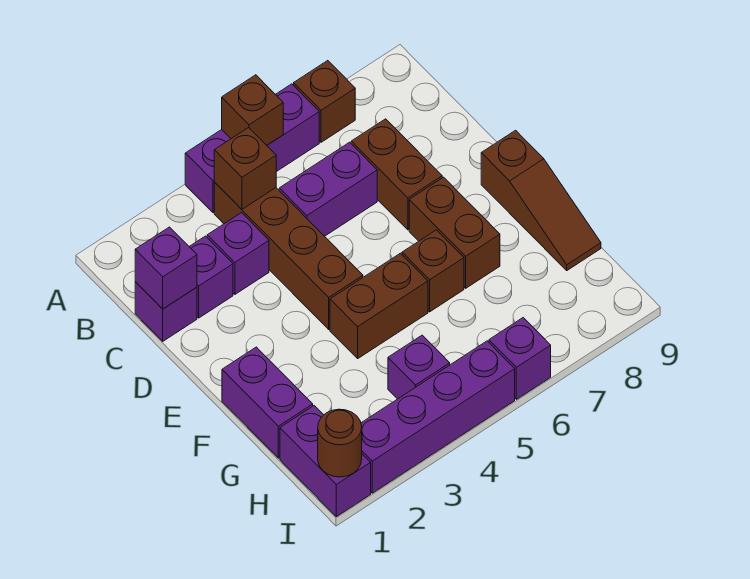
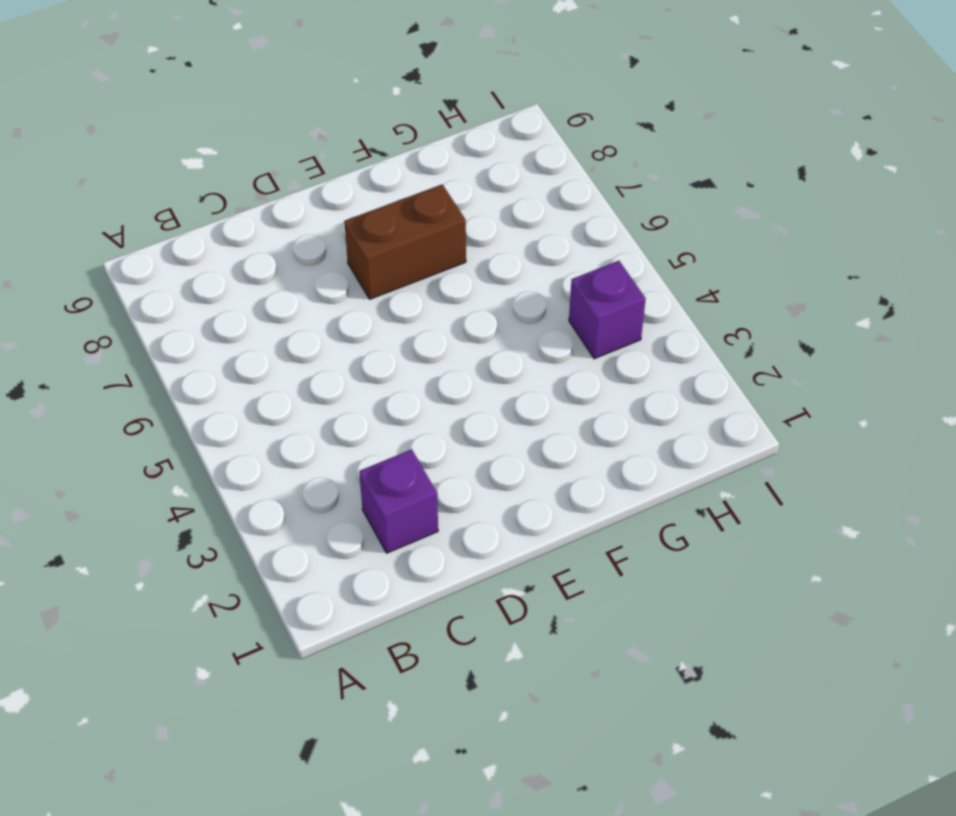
none -> purple 1x3 brick [185,84,319,213]
none -> brown 1x1 brick [294,61,355,142]
none -> brown 1x4 brick [214,182,363,329]

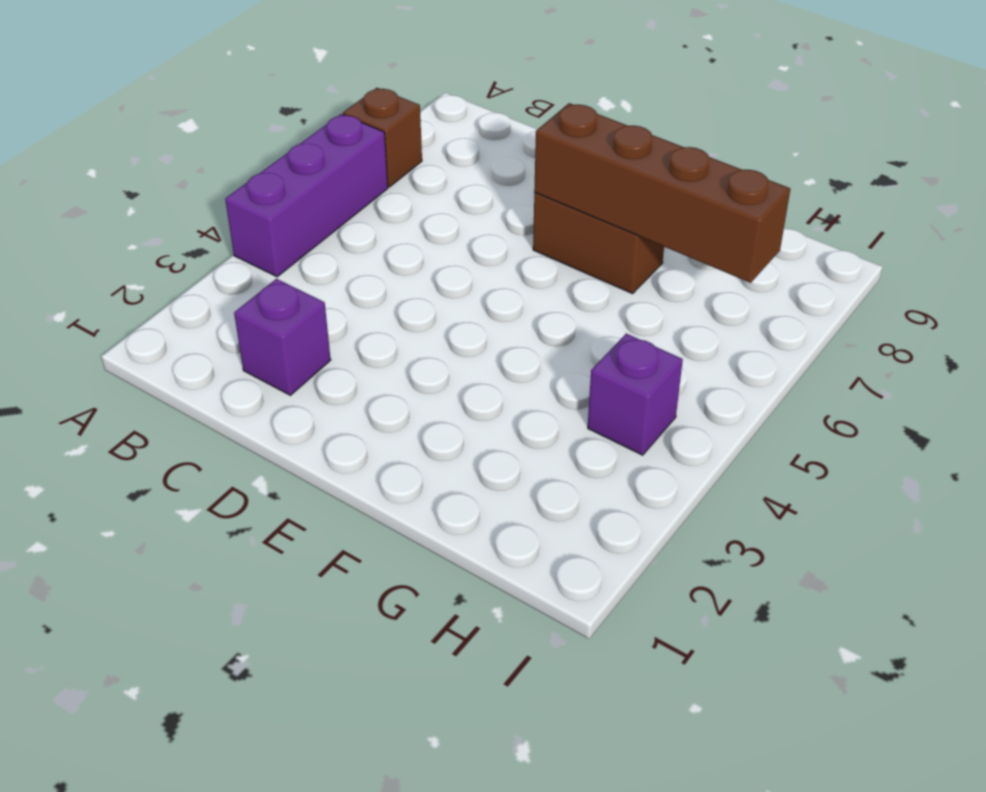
brown 1x4 brick [534,103,790,283] -> brown 1x4 brick moved to [214,182,363,329]
none -> purple 1x1 brick [135,282,197,341]
none -> purple 1x1 brick [207,213,269,294]
none -> purple 1x2 brick [279,142,377,236]

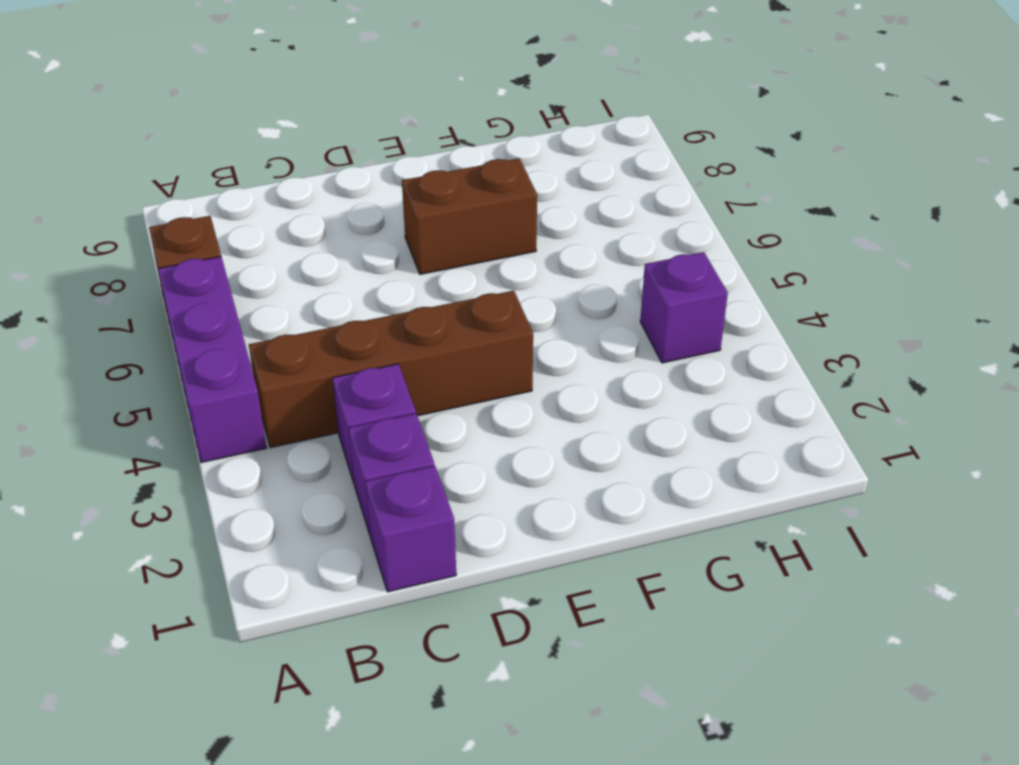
none -> purple 1x2 brick [279,142,377,236]
none -> brown 1x2 brick [351,119,442,230]
none -> brown 1x3 slope [481,130,601,270]

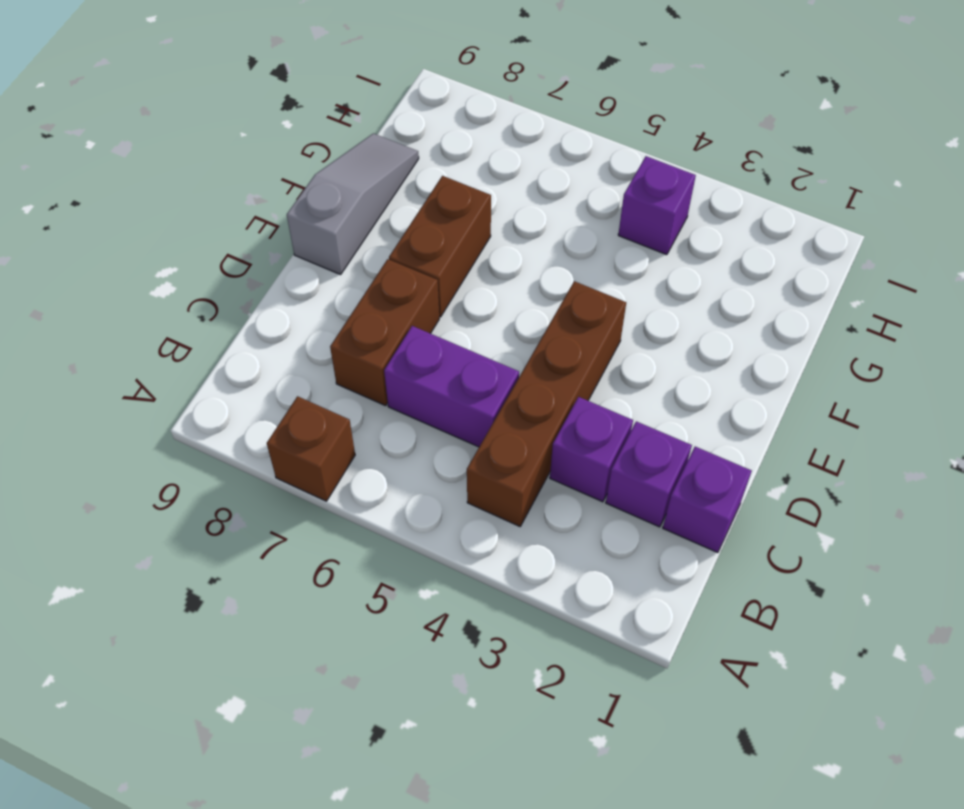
grey 1x3 slope [287,133,419,275] -> brown 1x3 slope [481,130,601,270]
none -> purple 1x3 brick [185,84,319,213]
none -> purple 1x2 brick [222,347,313,458]
none -> brown 1x2 brick [330,253,428,358]

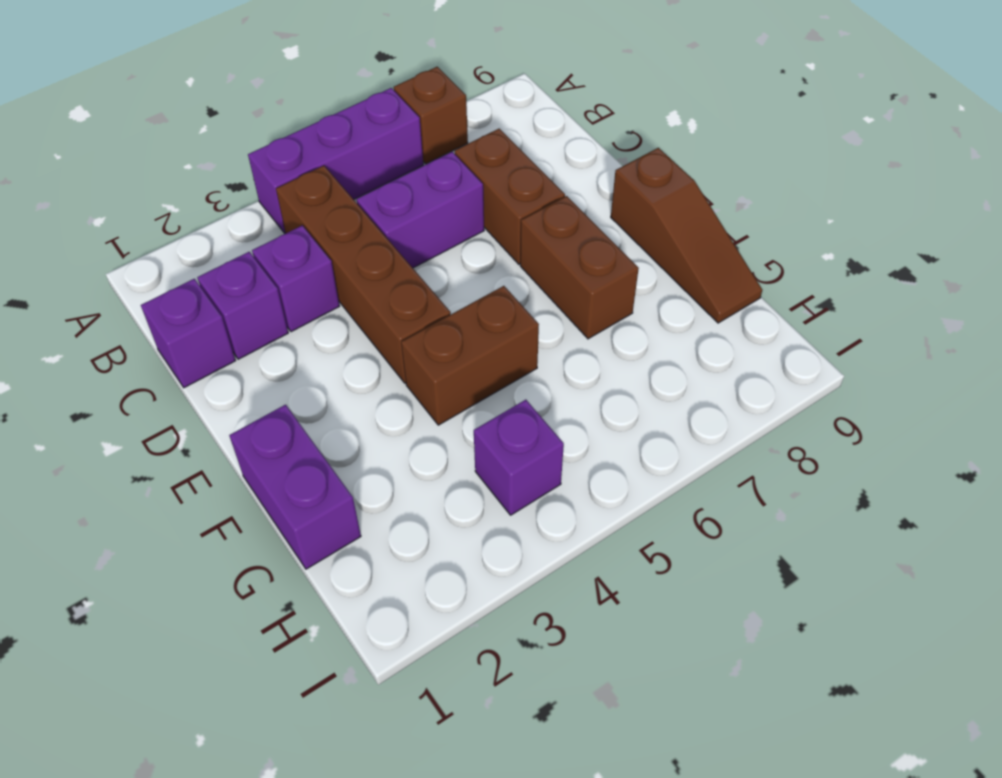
none -> brown 1x1 brick [402,230,464,312]
none -> purple 1x2 brick [280,406,371,517]
none -> purple 1x4 brick [361,341,515,493]

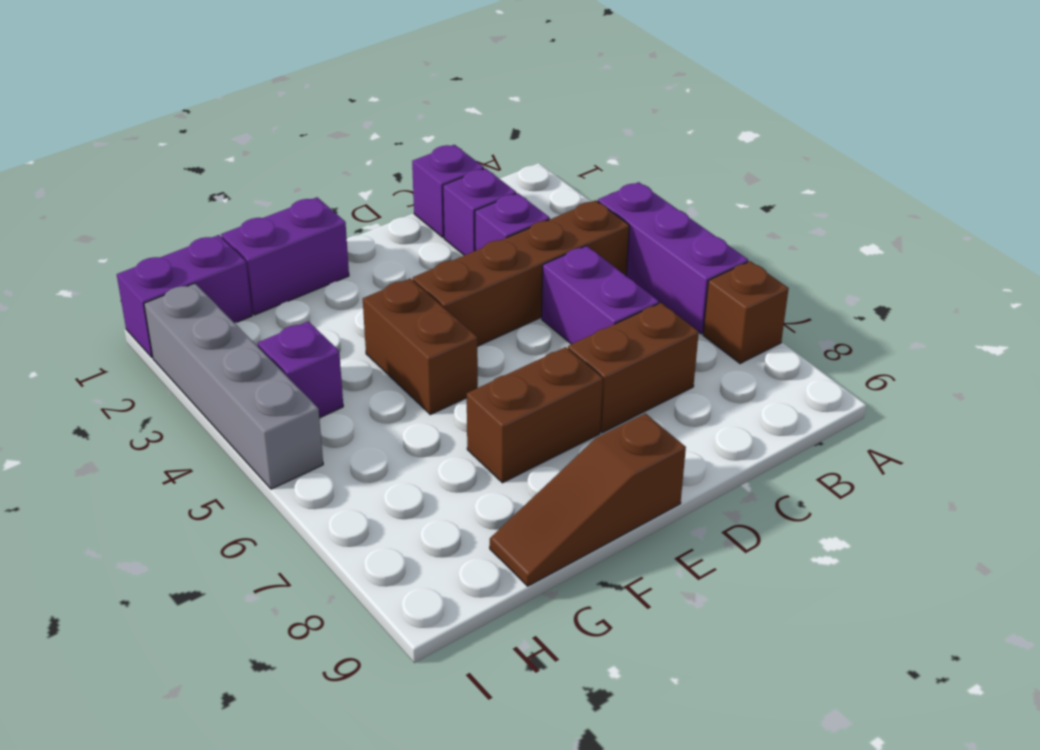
grey 1x4 brick [144,283,323,489] -> purple 1x4 brick [361,341,515,493]
none -> brown 1x1 brick [402,230,464,312]
none -> purple 1x1 brick [489,318,551,399]
none -> brown 1x1 brick [222,75,283,145]

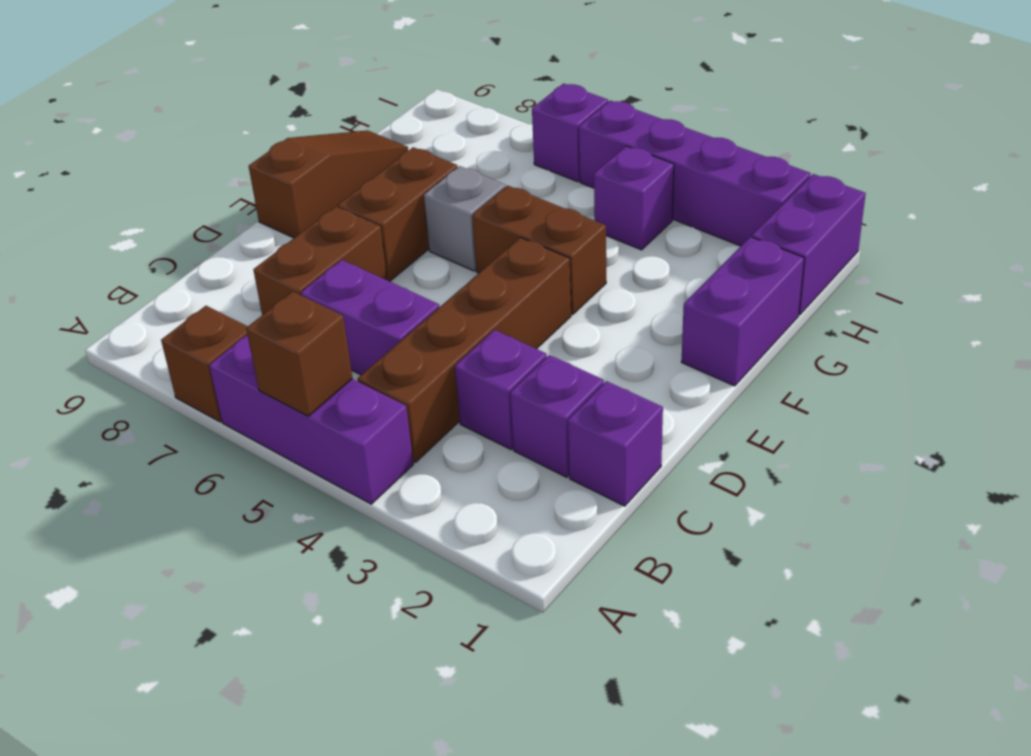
grey 1x1 brick [424,166,505,271] -> brown 1x1 brick [402,230,464,312]
none -> brown 1x1 brick [214,128,276,209]
none -> purple 1x1 brick [135,227,197,309]
none -> brown 1x1 round brick [318,409,362,477]

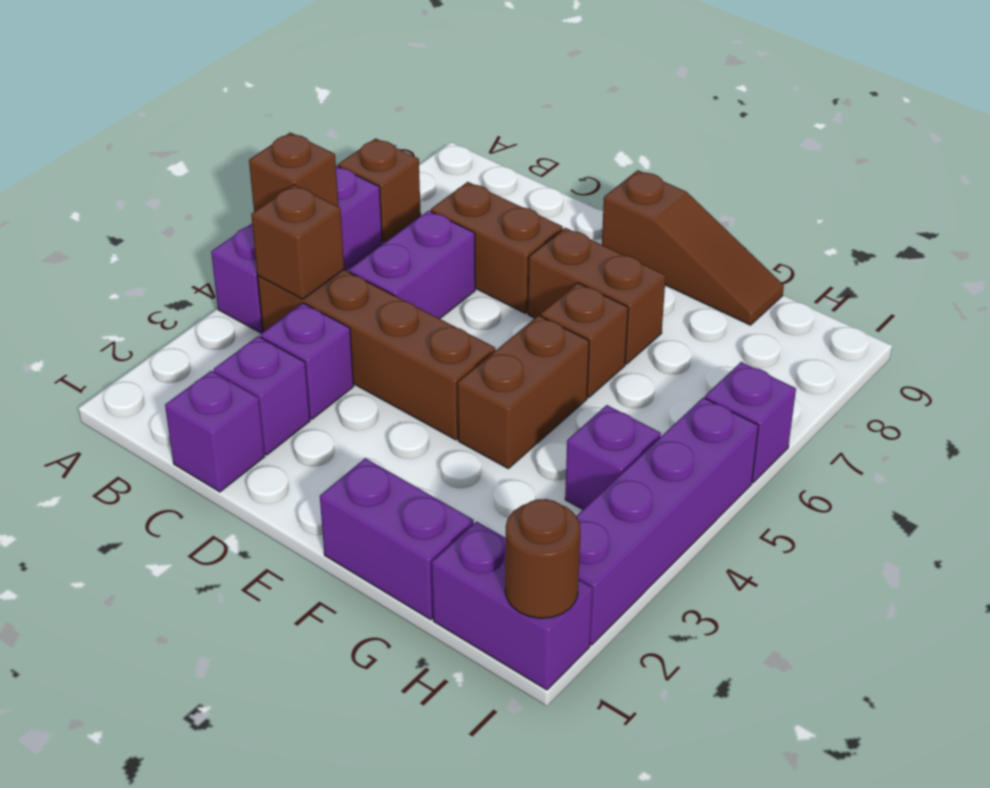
none -> purple 1x1 brick [135,227,197,309]

